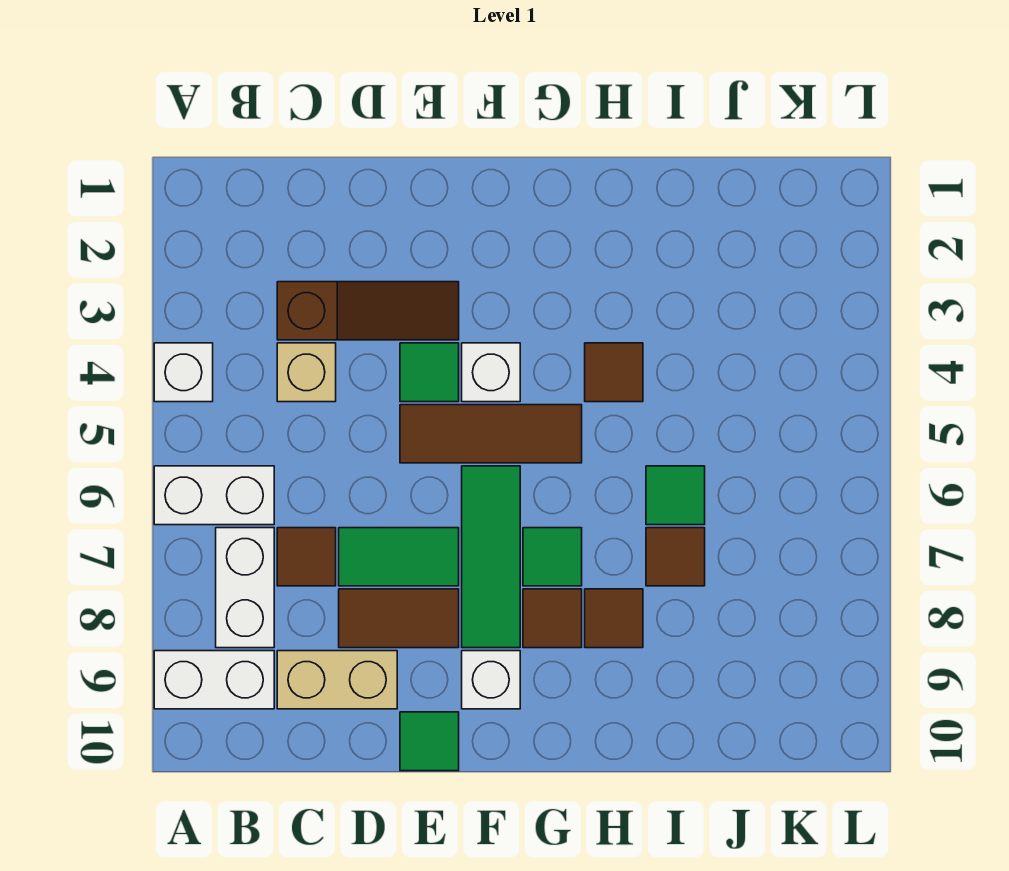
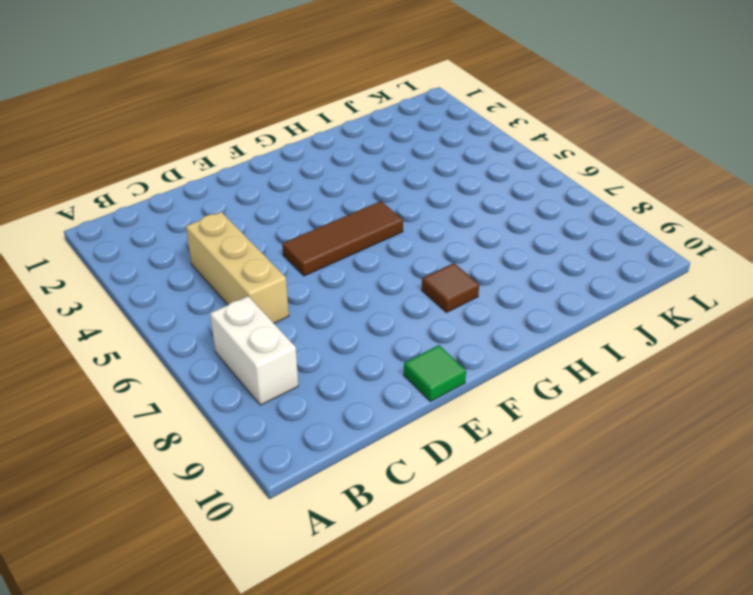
tan 1x3 brick [186,212,289,323] -> tan 1x1 brick [277,343,336,402]
none -> white 1x1 brick [154,343,213,402]
none -> white 1x2 brick [154,466,274,525]
none -> white 1x2 brick [154,651,274,709]

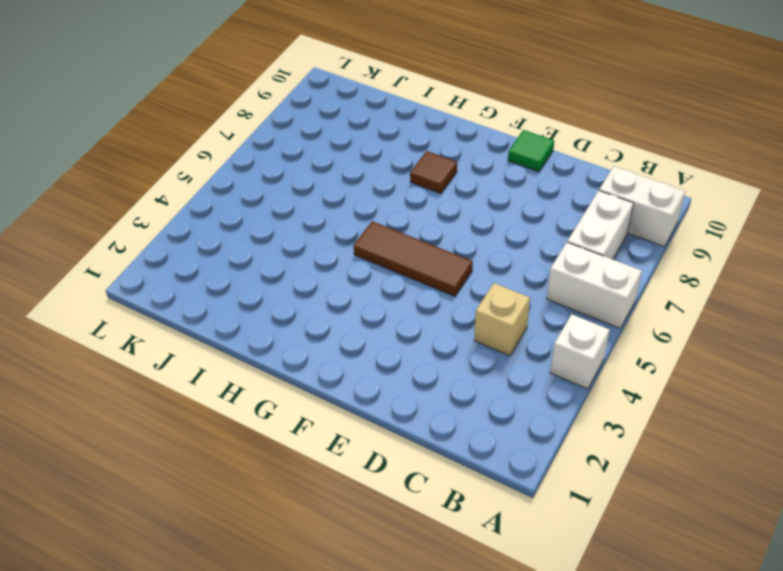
none -> brown 1x3 slope [277,282,459,340]
none -> brown 1x1 tile [277,528,336,586]
none -> tan 1x2 brick [277,651,397,709]

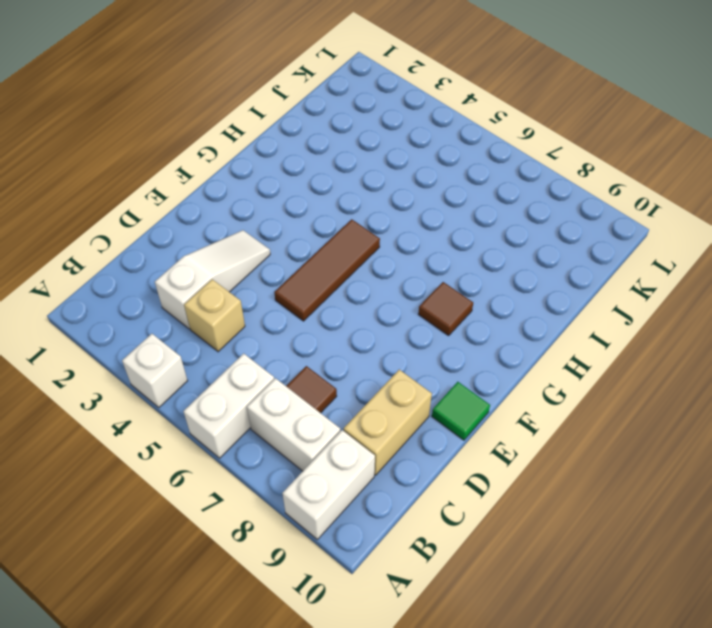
white 1x3 slope [155,230,270,329] -> brown 1x3 slope [277,282,459,340]
none -> green 1x2 tile [339,528,459,586]
none -> brown 1x2 tile [339,589,459,648]
none -> green 1x1 tile [400,343,459,402]

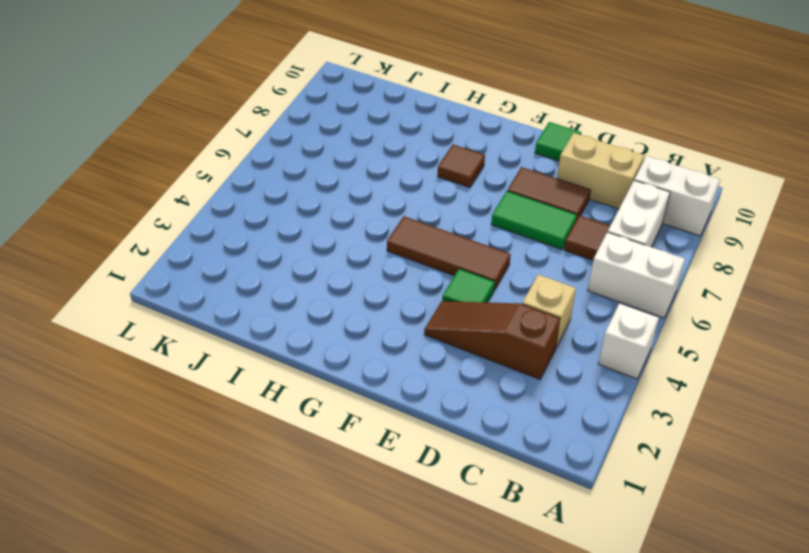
none -> white 1x1 brick [462,343,520,402]
none -> green 1x3 tile [462,466,520,648]
none -> white 1x1 brick [462,651,520,709]

